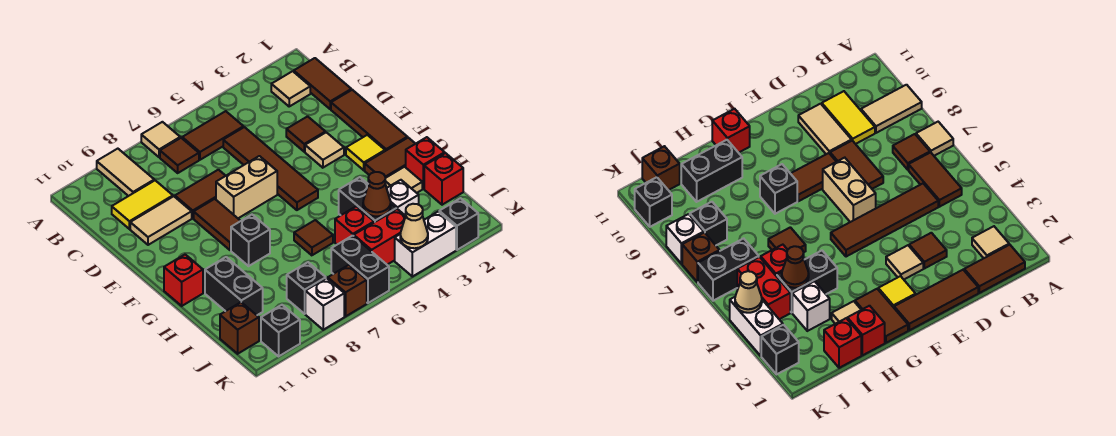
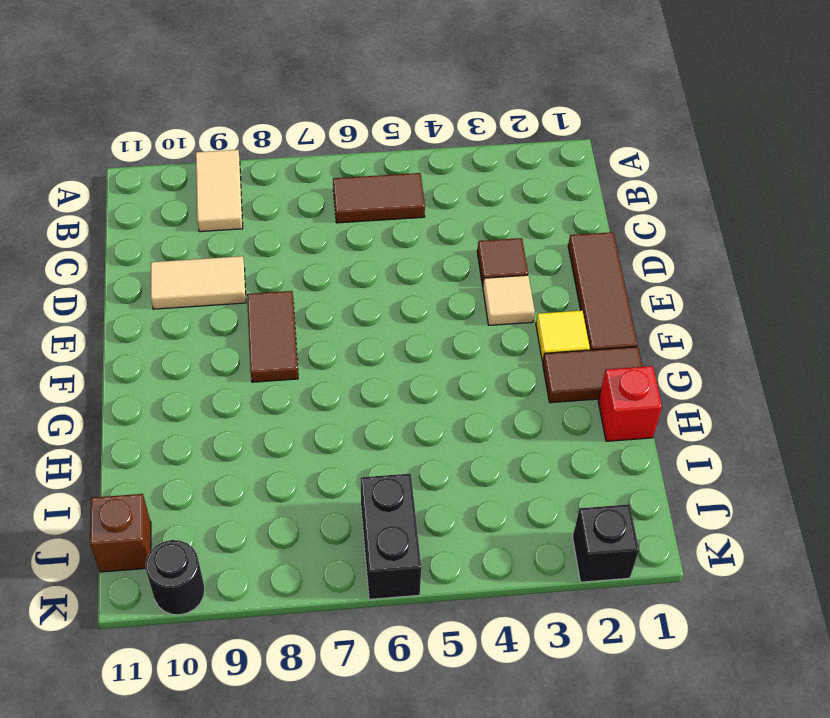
black 1x1 round brick [145,540,205,615] -> black 1x1 brick [261,305,300,356]
none -> tan 1x1 tile [141,122,180,157]
none -> brown 1x2 tile [294,58,351,109]
none -> tan 1x1 tile [271,71,310,106]
none -> brown 1x1 tile [160,138,199,173]

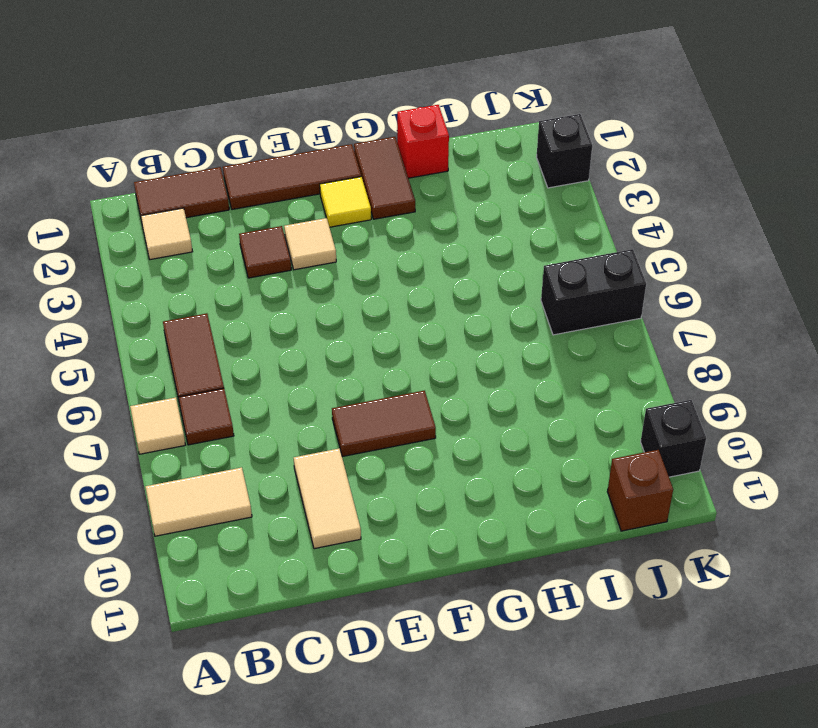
none -> brown 1x4 tile [223,127,318,210]
none -> yellow 1x2 tile [112,180,173,229]
none -> brown 1x2 tile [175,170,225,218]
none -> tan 1x2 brick [216,156,277,218]

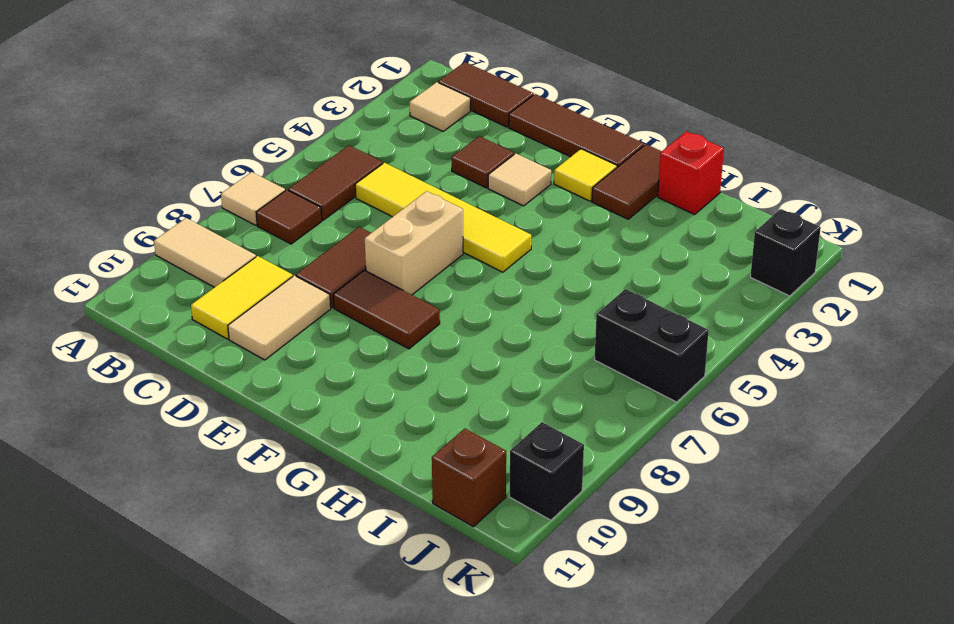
yellow 1x4 tile [355,163,531,272] -> brown 1x4 tile [223,127,318,210]
none -> black 1x1 brick [231,215,270,266]
none -> red 1x1 brick [164,255,203,306]
none -> tan 1x1 tile [385,167,422,193]
none -> black 1x2 brick [339,177,396,222]

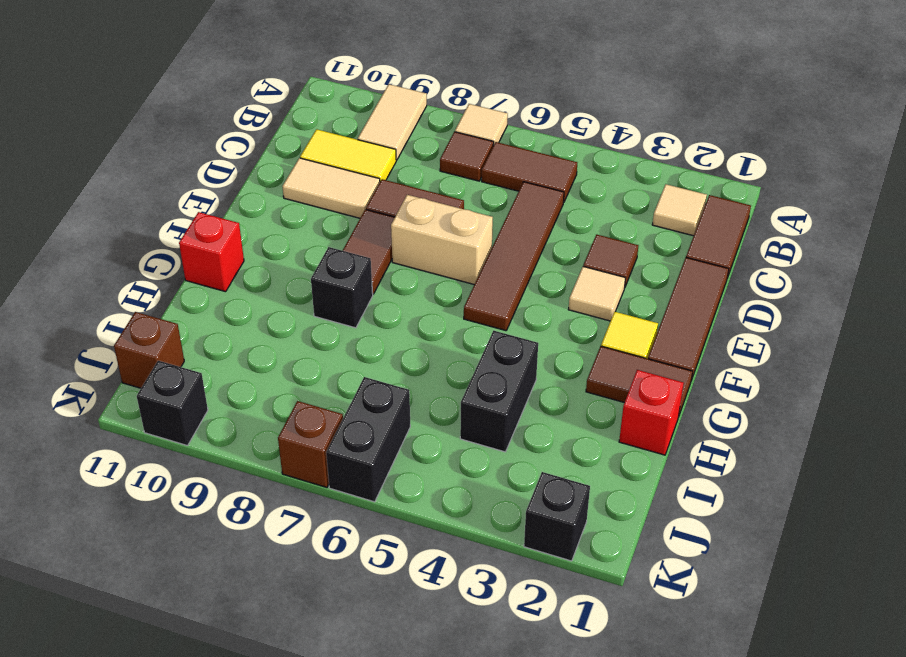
none -> tan 1x1 tile [385,167,422,193]
none -> brown 1x1 tile [294,220,333,255]
none -> black 1x2 brick [205,257,263,315]
none -> red 1x1 brick [424,153,463,205]

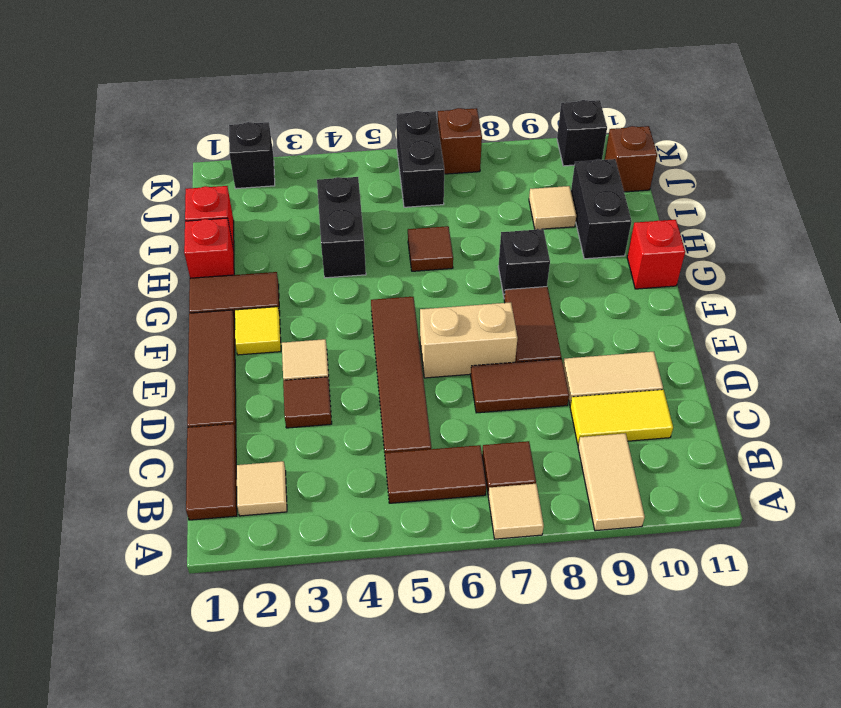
tan 1x1 tile [529,186,576,230] -> tan 1x1 tile moved to [385,167,422,193]
none -> white 1x1 brick [387,180,419,216]
none -> red 1x1 brick [335,206,374,244]
none -> red 1x2 brick [354,209,405,265]
none -> black 1x1 brick [287,262,326,314]

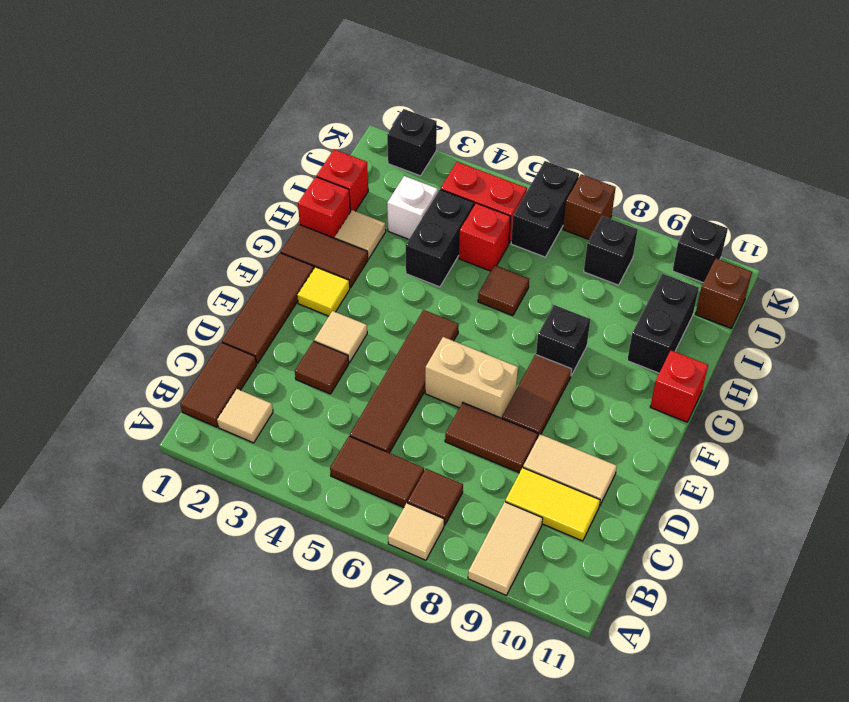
none -> white 1x2 brick [395,212,456,277]
none -> white 1x1 brick [305,278,344,330]
none -> brown 1x1 cone [363,172,391,216]
none -> tan 1x1 cone [400,204,428,248]

